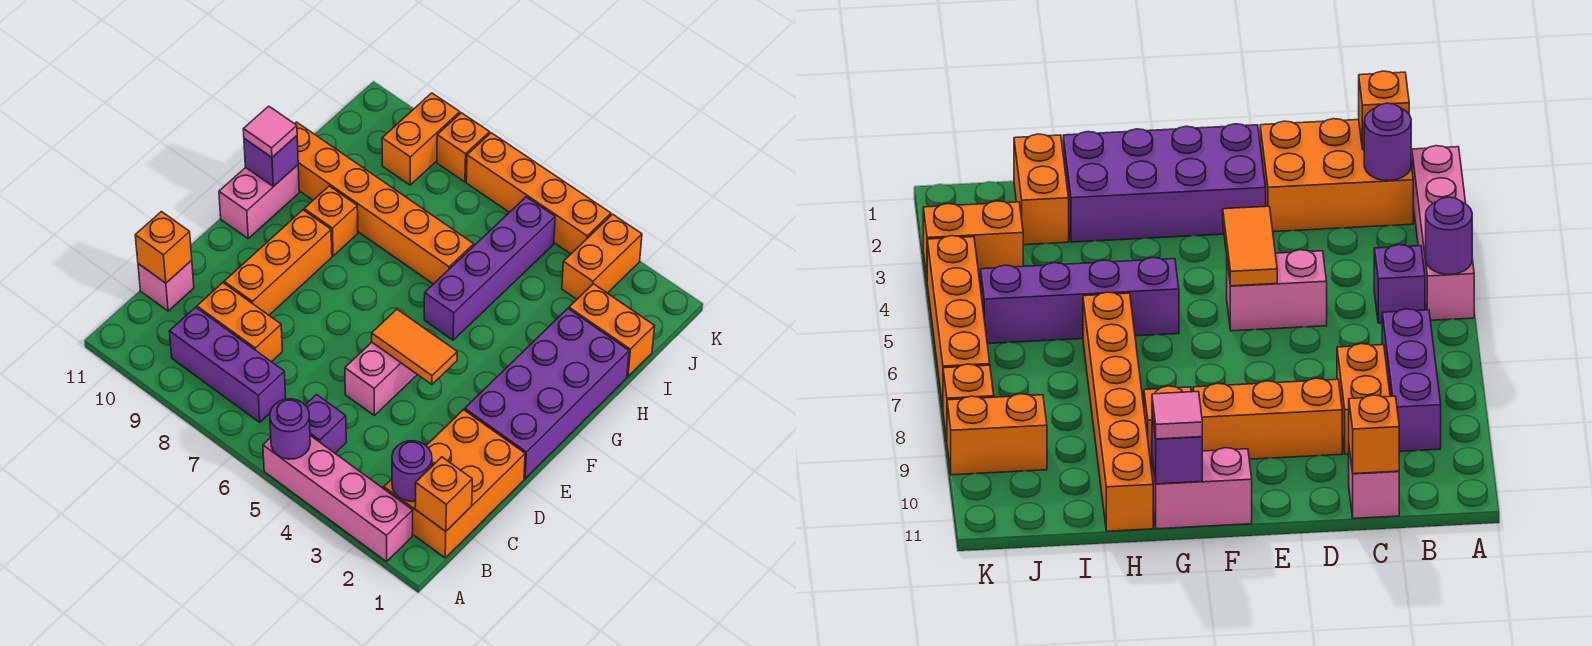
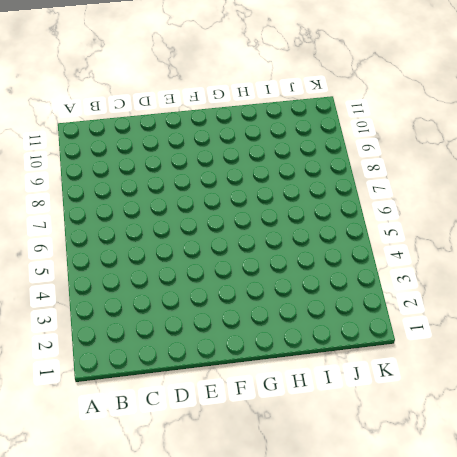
none -> pink 1x4 brick [263,436,413,562]
none -> orange 2x3 brick [384,410,525,558]
none -> purple 1x1 brick [305,395,346,453]

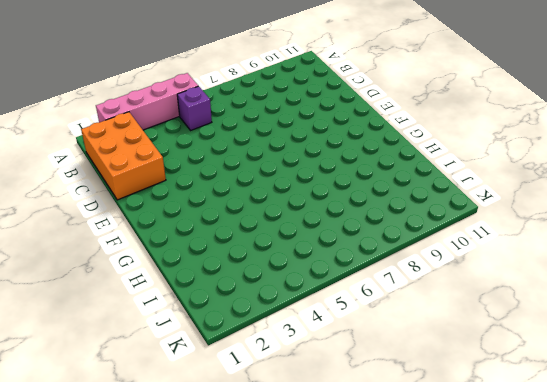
none -> purple 1x3 brick [170,307,286,422]
none -> orange 1x2 brick [197,283,282,362]
none -> pink 1x1 brick [138,260,194,311]

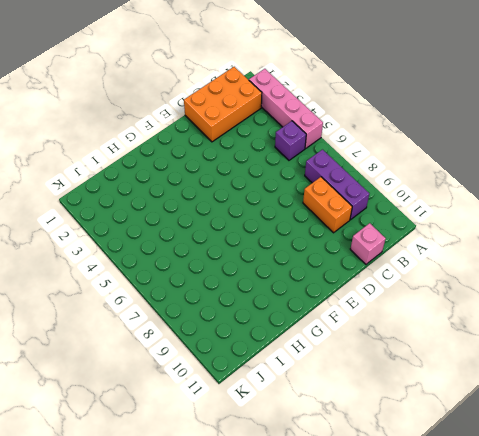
none -> pink 1x2 brick [345,342,417,415]
none -> orange 1x3 brick [224,210,332,315]
none -> purple 2x4 brick [465,309,629,479]

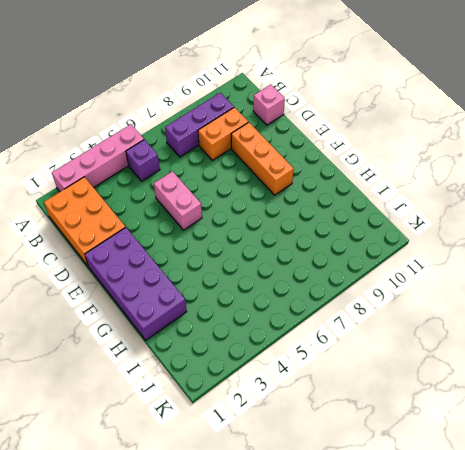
none -> pink 1x2 brick [219,165,299,238]
none -> purple 1x4 brick [424,197,555,340]
none -> orange 1x1 brick [304,186,358,256]

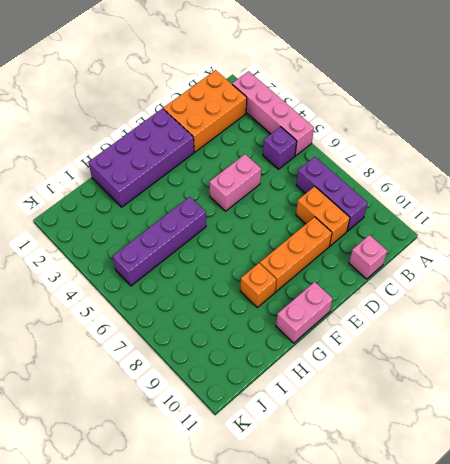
none -> orange 1x6 brick [295,122,474,284]
none -> orange 1x2 brick [569,284,655,376]
none -> orange 1x2 brick [562,214,642,299]

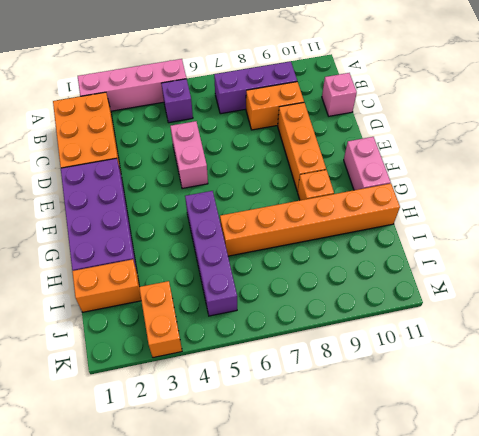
none -> orange 1x2 brick [382,93,460,185]
none -> orange 1x4 brick [466,133,611,254]
none -> orange 1x1 brick [437,113,490,182]

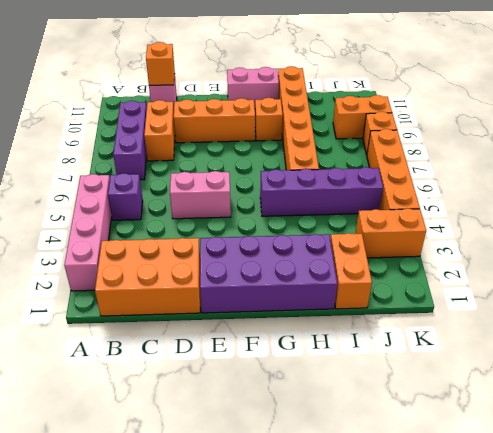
none -> purple 1x1 round brick [270,399,310,459]
none -> orange 1x1 brick [415,457,472,531]
none -> purple 1x1 round brick [392,441,432,501]

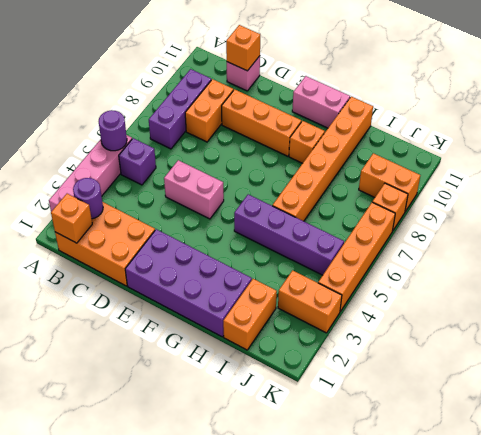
none -> orange 1x2 tile [372,309,457,384]
none -> purple 1x1 brick [244,136,298,187]
none -> pink 1x1 tile [243,106,297,157]

